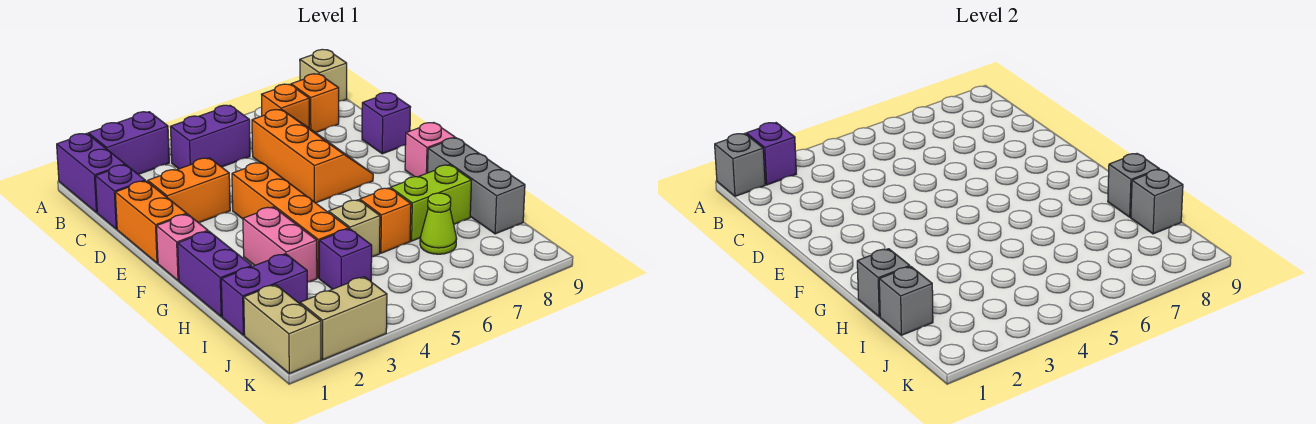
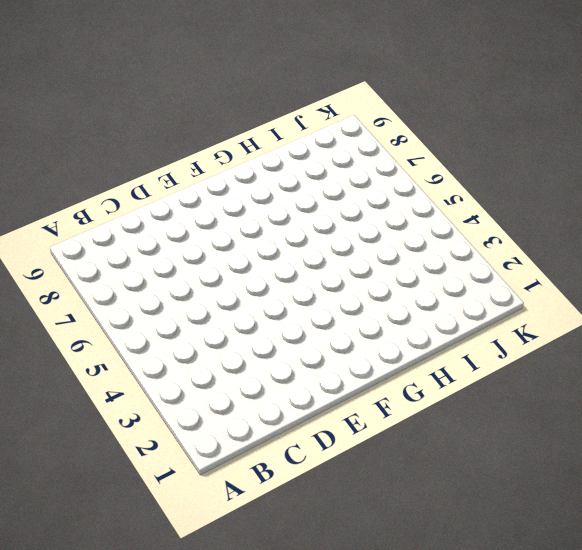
none -> purple 1x2 brick [57,133,125,213]
none -> purple 1x2 brick [88,112,169,174]
none -> tan 1x1 brick [300,49,347,101]
none -> purple 1x2 brick [171,105,250,169]

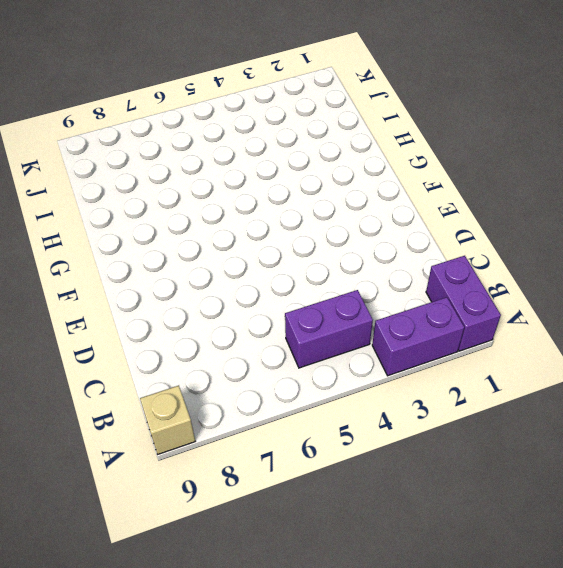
none -> orange 1x1 brick [261,84,309,128]
none -> orange 1x1 brick [291,74,339,133]
none -> purple 1x1 brick [95,165,145,229]
none -> orange 2x3 slope [252,109,373,203]

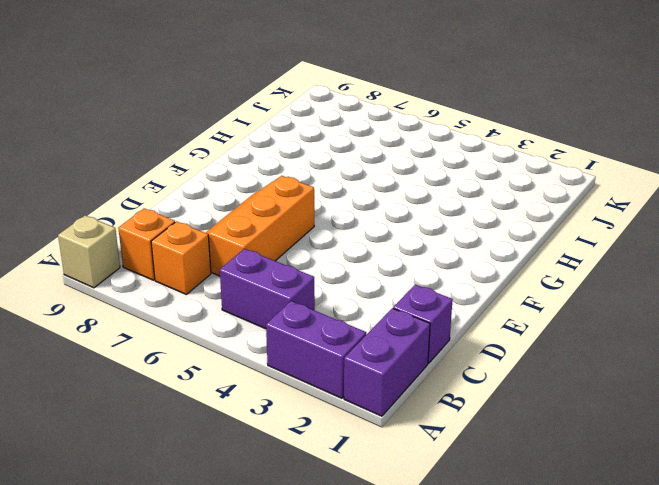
none -> orange 1x2 brick [115,181,187,263]
none -> orange 1x2 brick [148,158,230,223]
none -> purple 1x1 brick [362,93,411,154]
none -> orange 1x4 brick [232,163,349,278]

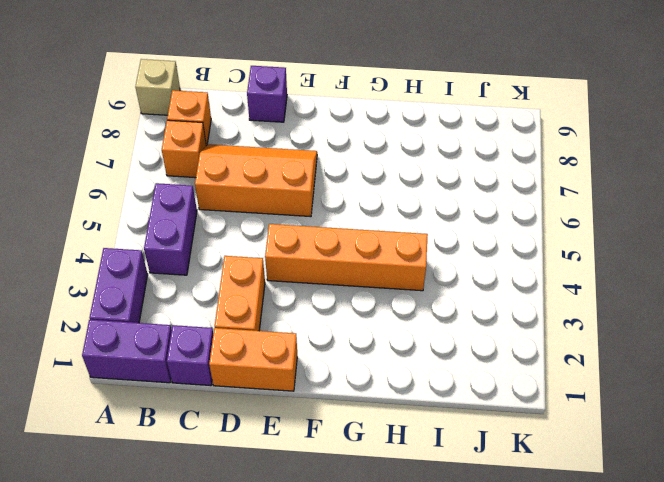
none -> pink 1x1 brick [157,214,208,281]
none -> pink 1x1 brick [405,123,455,177]
none -> purple 1x2 brick [178,231,252,317]
none -> pink 1x2 brick [243,207,317,282]

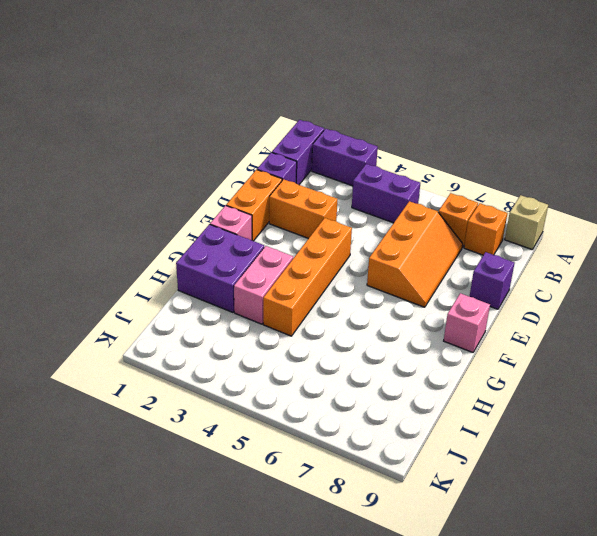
purple 2x2 brick [176,224,264,312] -> purple 1x2 brick [178,231,252,317]
none -> grey 1x3 brick [428,138,525,234]
none -> tan 1x1 brick [329,200,380,257]
none -> orange 1x1 brick [360,188,411,253]
none -> lime 1x2 brick [391,165,472,241]

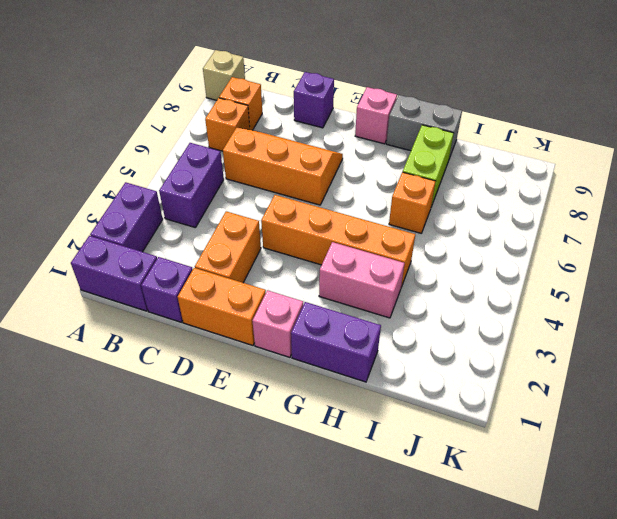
grey 1x2 brick [386,95,462,158] -> grey 1x3 brick [428,138,525,234]
none -> tan 1x1 brick [329,200,380,257]
none -> purple 1x2 brick [221,254,307,335]
none -> purple 1x1 brick [319,229,372,289]
none -> lime 1x1 cone [420,193,457,254]

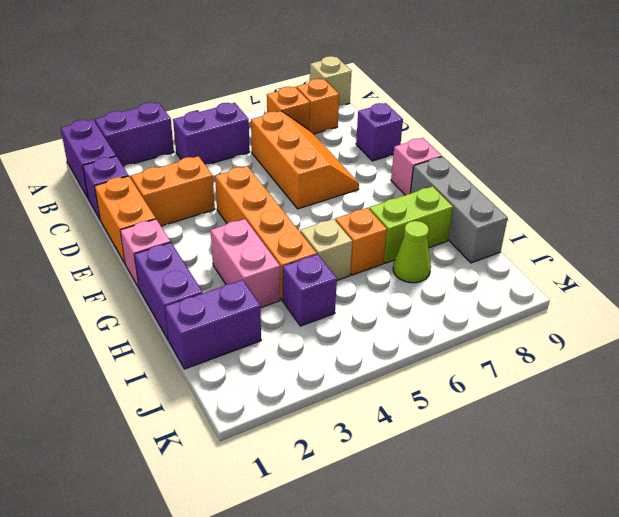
none -> tan 1x2 brick [244,285,321,374]
none -> tan 1x2 brick [300,277,387,360]
none -> grey 1x1 brick [715,133,765,196]
none -> purple 1x1 brick [746,123,796,185]

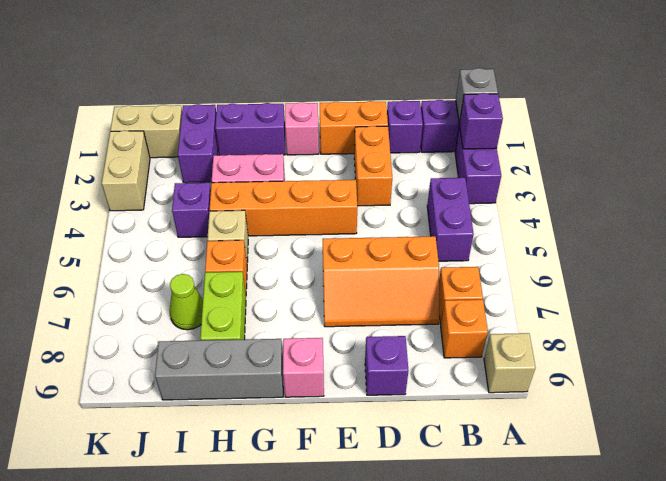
none -> grey 1x1 brick [857,249,910,317]
none -> grey 1x1 brick [1108,154,1159,217]
none -> grey 1x1 brick [879,266,933,335]
none -> grey 1x1 brick [1131,169,1183,234]

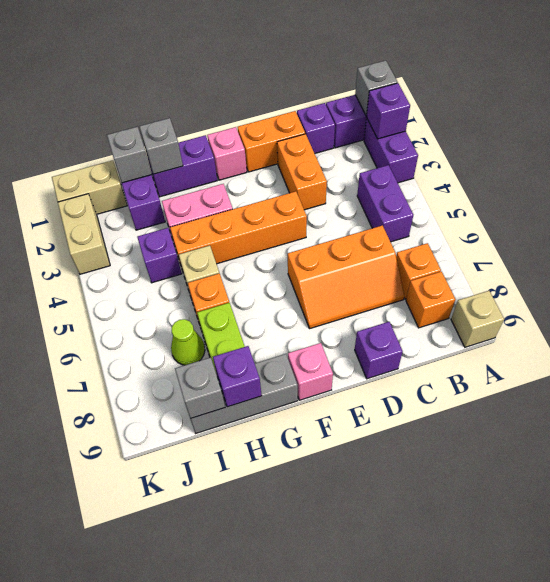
purple 1x1 brick [213,346,262,407] -> grey 1x1 brick [1108,154,1159,217]

